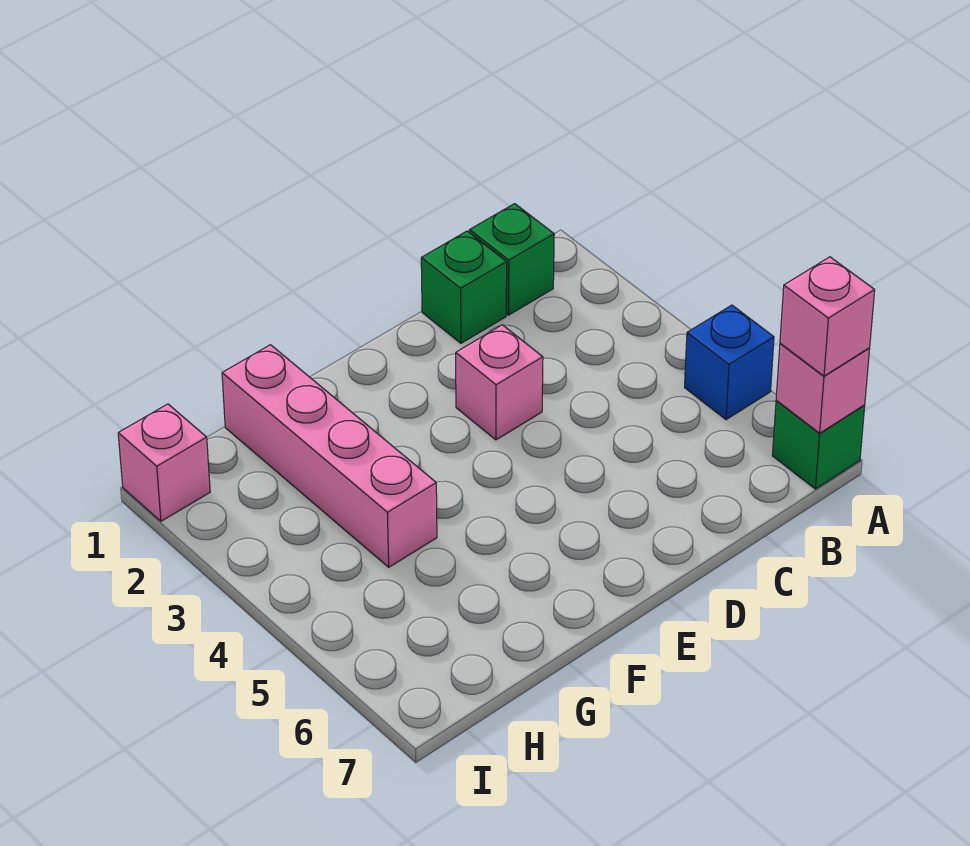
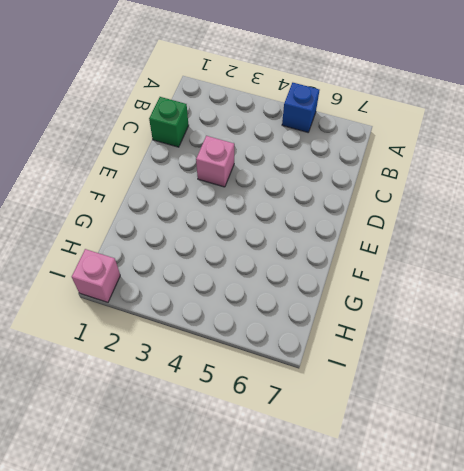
none -> green 1x1 brick [773,401,865,489]
none -> green 1x1 brick [469,204,554,315]

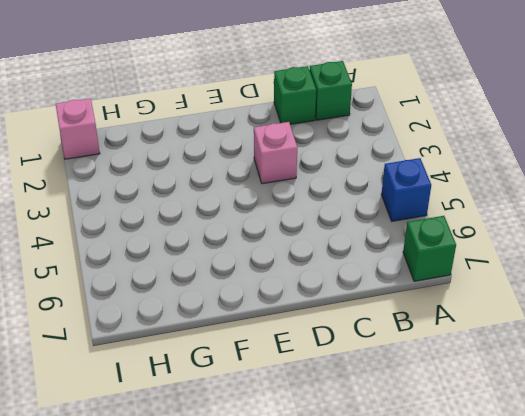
none -> pink 1x4 brick [222,345,437,567]
none -> pink 1x1 brick [776,344,870,433]

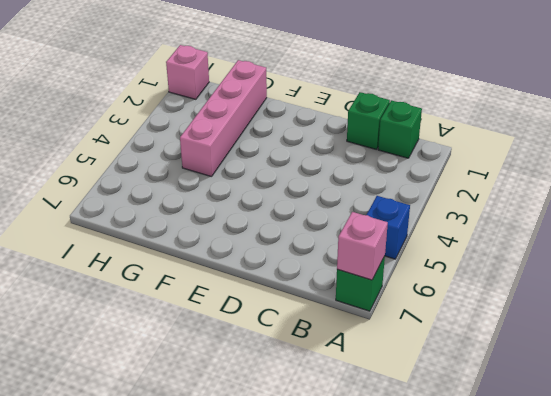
none -> pink 1x1 brick [456,325,543,440]
none -> pink 1x1 brick [780,257,875,376]

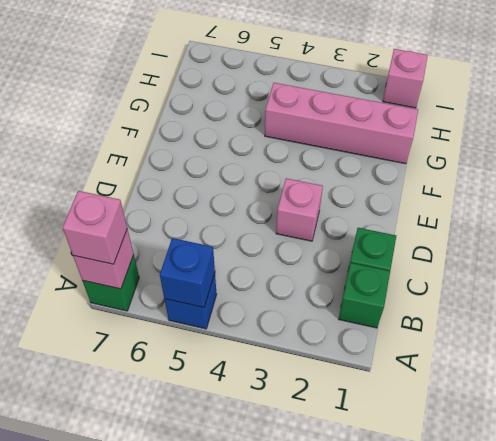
blue 1x1 brick [160,238,215,307] -> none

